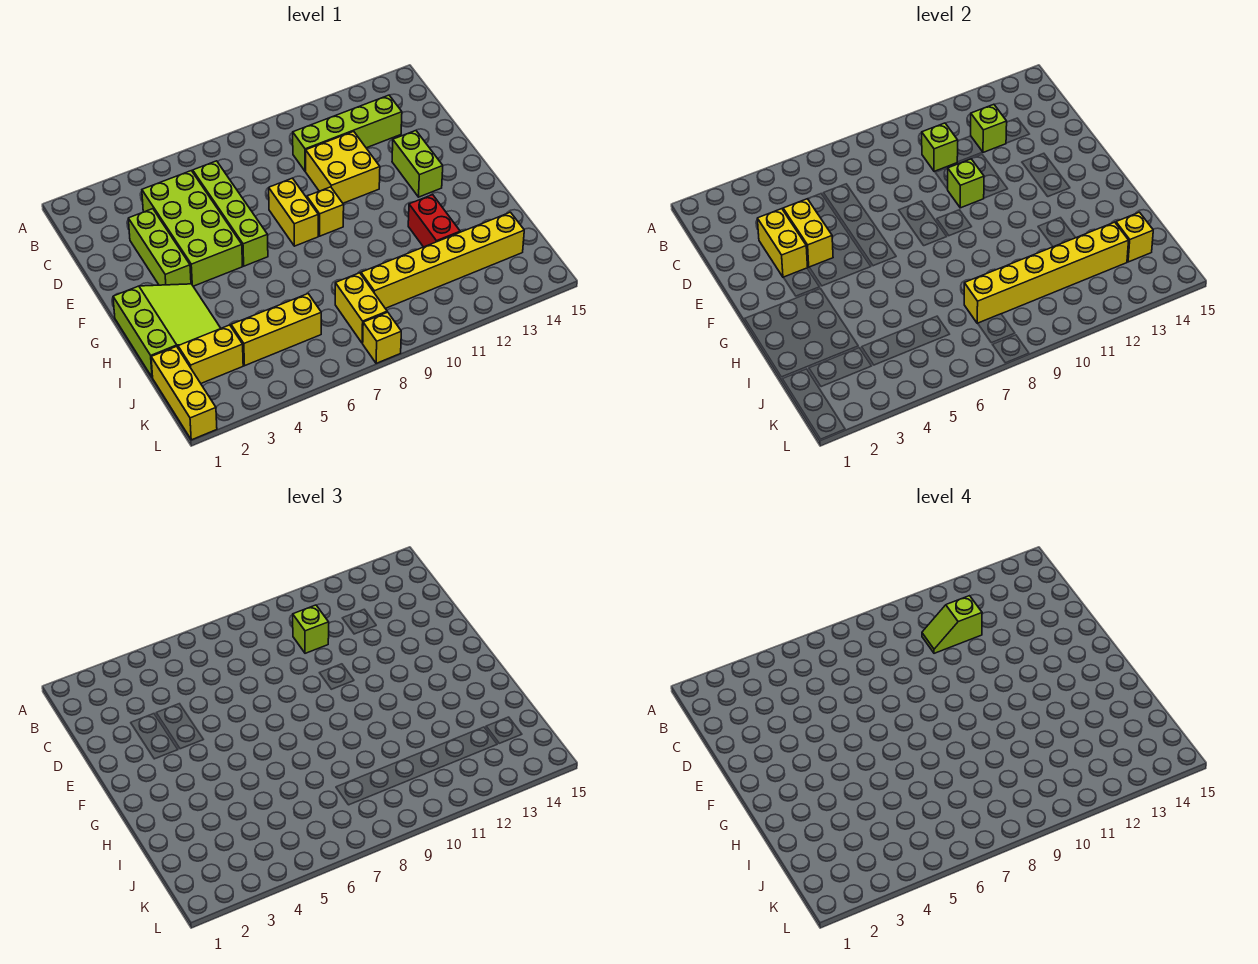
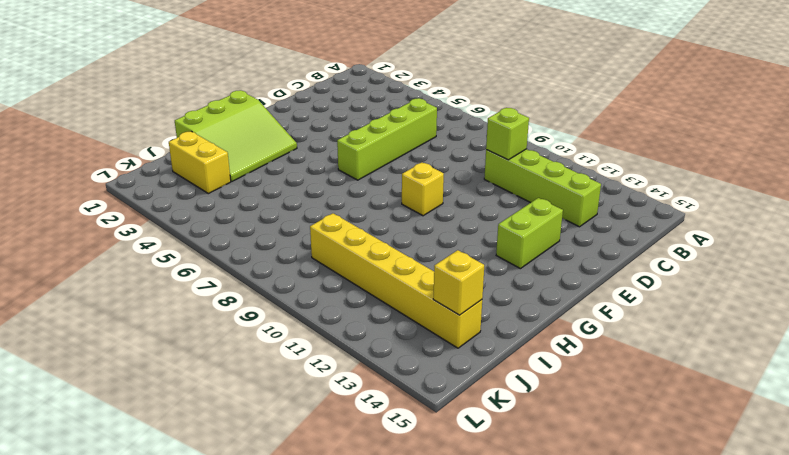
none -> lime 2x4 brick [142,171,243,286]
none -> lime 1x3 brick [128,209,191,285]
none -> yellow 2x2 brick [306,131,380,203]

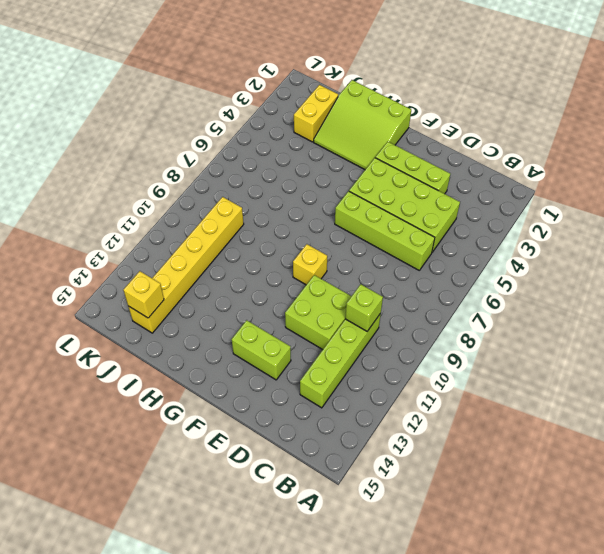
lime 2x2 brick [285,275,351,350] -> yellow 2x2 brick [306,131,380,203]
none -> yellow 1x2 brick [269,178,318,246]
none -> red 1x2 brick [408,195,460,247]
none -> yellow 1x3 brick [151,346,217,440]

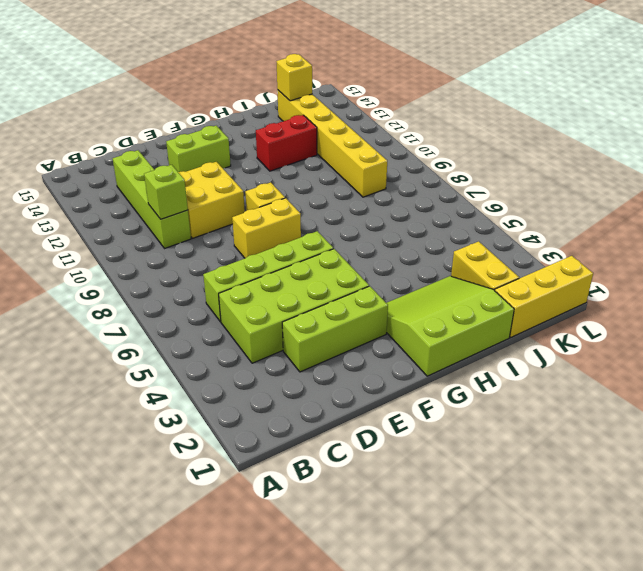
none -> yellow 1x3 brick [231,294,321,366]
none -> yellow 1x2 brick [335,273,387,343]
none -> yellow 1x1 brick [363,312,401,363]

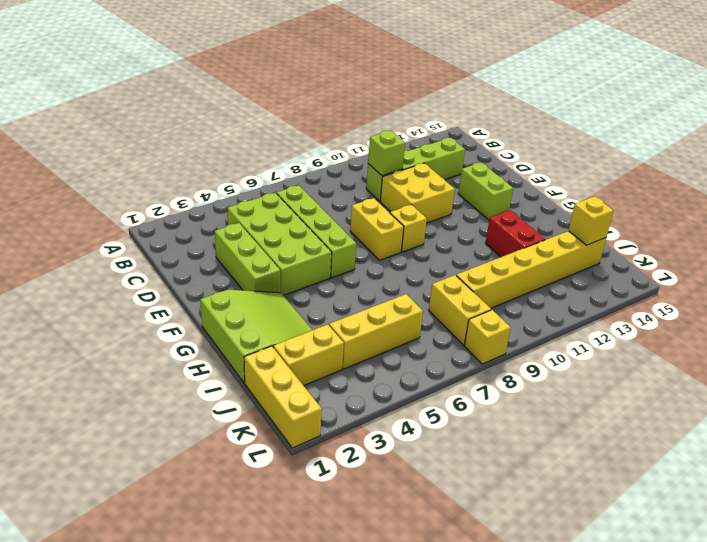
none -> lime 1x1 brick [971,104,1007,152]
none -> yellow 1x2 brick [757,209,808,277]
none -> yellow 1x2 brick [783,199,833,267]

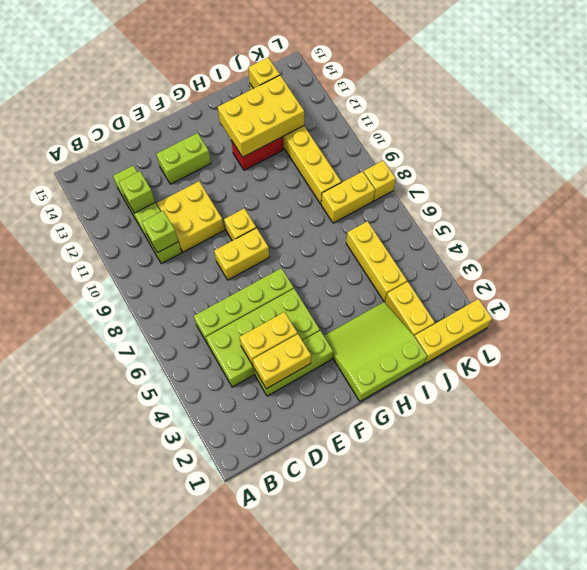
yellow 2x3 brick [218,75,304,157] -> yellow 1x6 brick [964,222,1129,323]
none -> lime 1x1 brick [948,159,984,208]
none -> lime 1x1 brick [293,605,329,653]
none -> lime 1x2 slope [922,596,982,653]

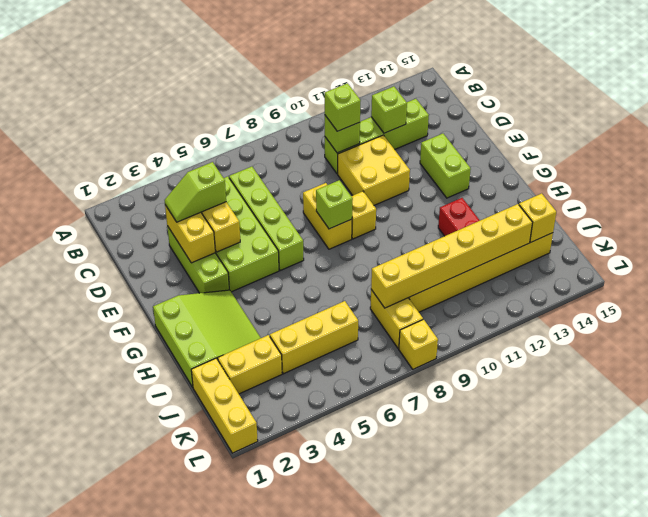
lime 1x2 slope [165,162,226,222] -> lime 1x2 slope moved to [922,596,982,653]
lime 1x1 brick [316,180,353,229] -> lime 1x1 brick moved to [948,159,984,208]

